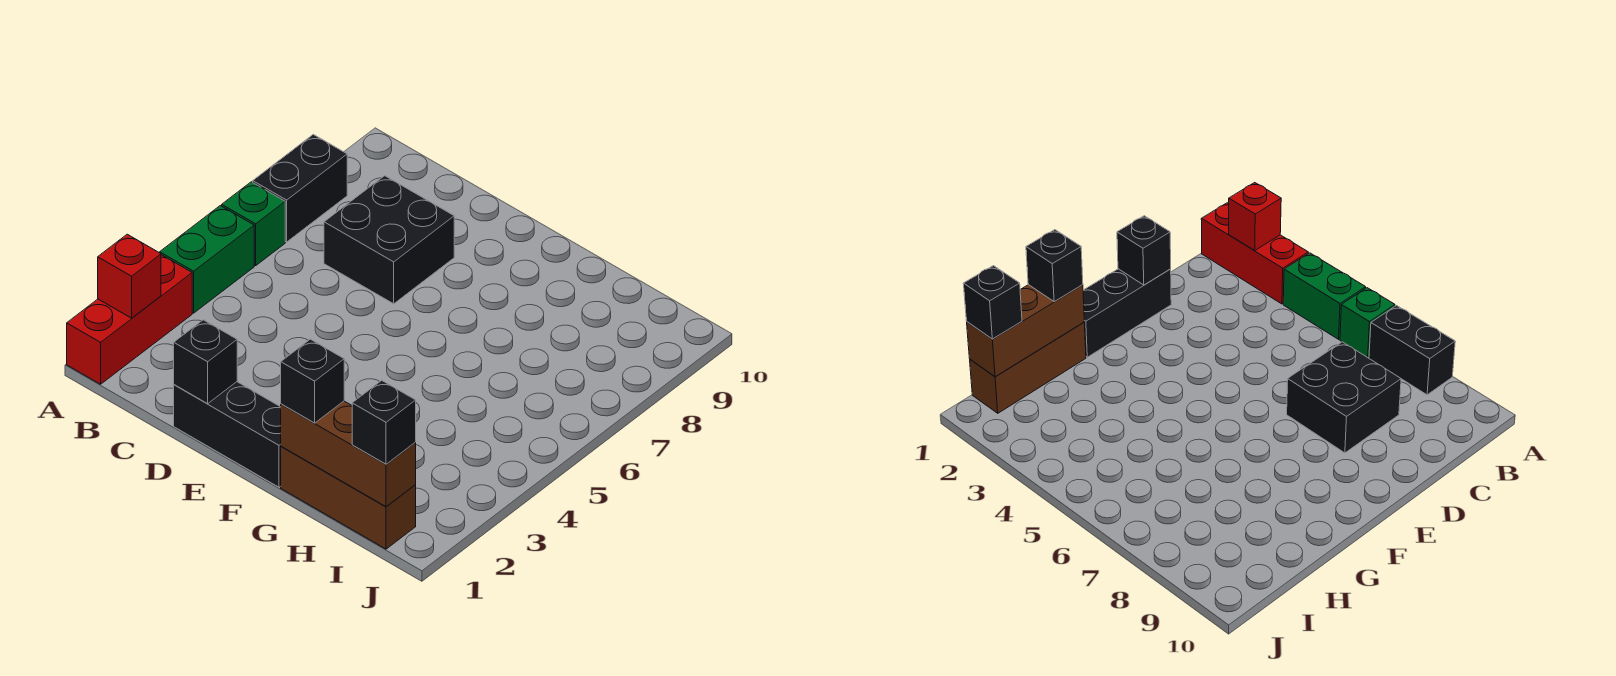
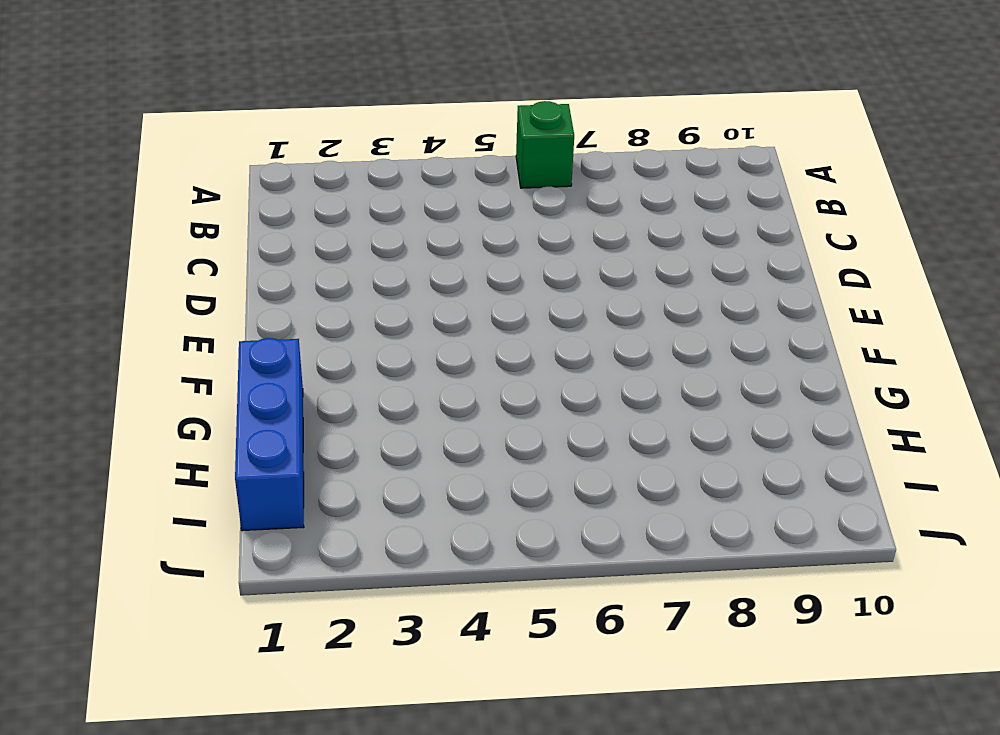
blue 1x3 brick [235,338,304,531] -> brown 1x3 brick [281,446,416,549]
none -> red 1x3 brick [67,255,192,384]
none -> green 1x2 brick [160,206,254,313]
none -> black 1x2 brick [253,134,347,242]

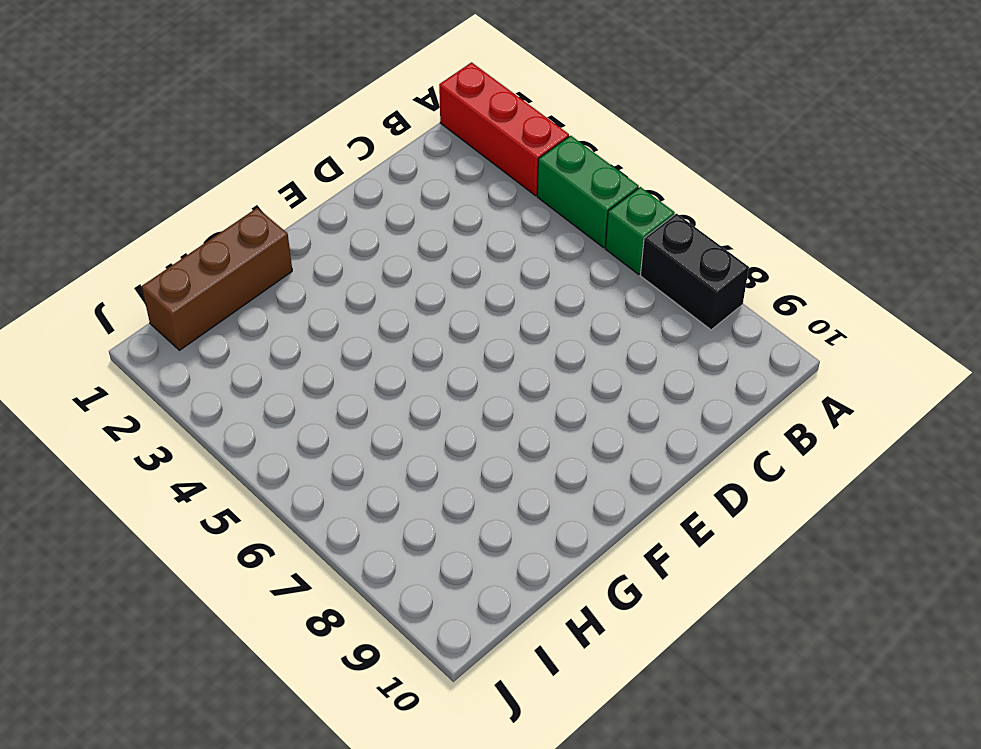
none -> black 2x2 brick [324,176,454,304]
none -> black 1x3 brick [174,382,281,487]
none -> red 1x1 brick [98,234,161,318]

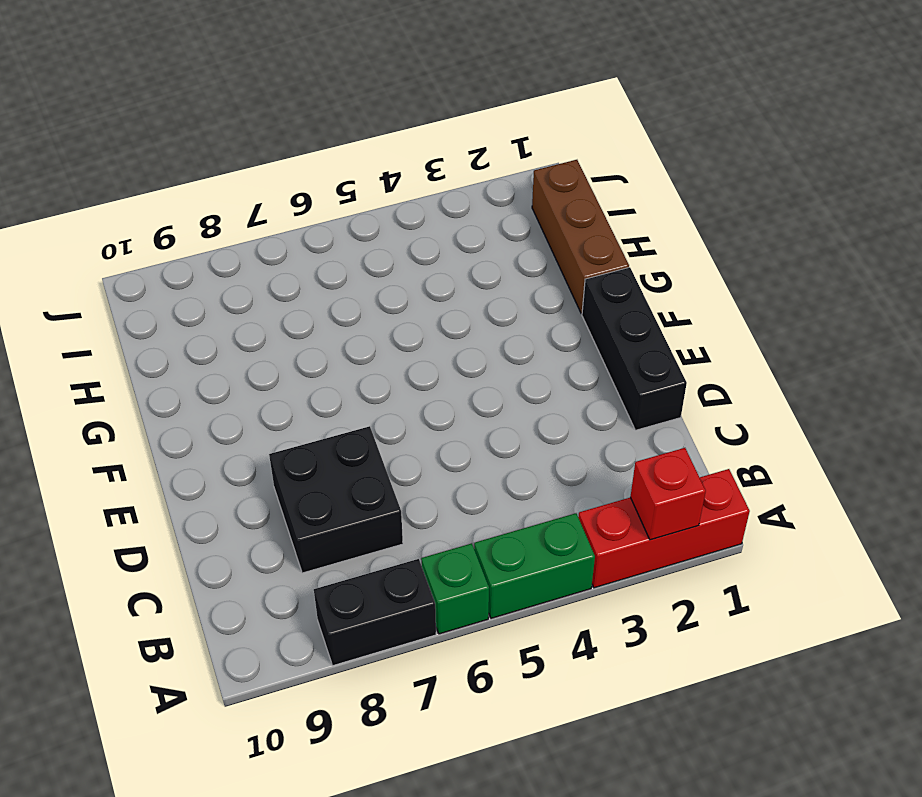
none -> black 1x1 brick [174,320,237,404]
none -> brown 1x3 brick [281,401,416,507]
none -> black 1x1 brick [281,339,344,423]

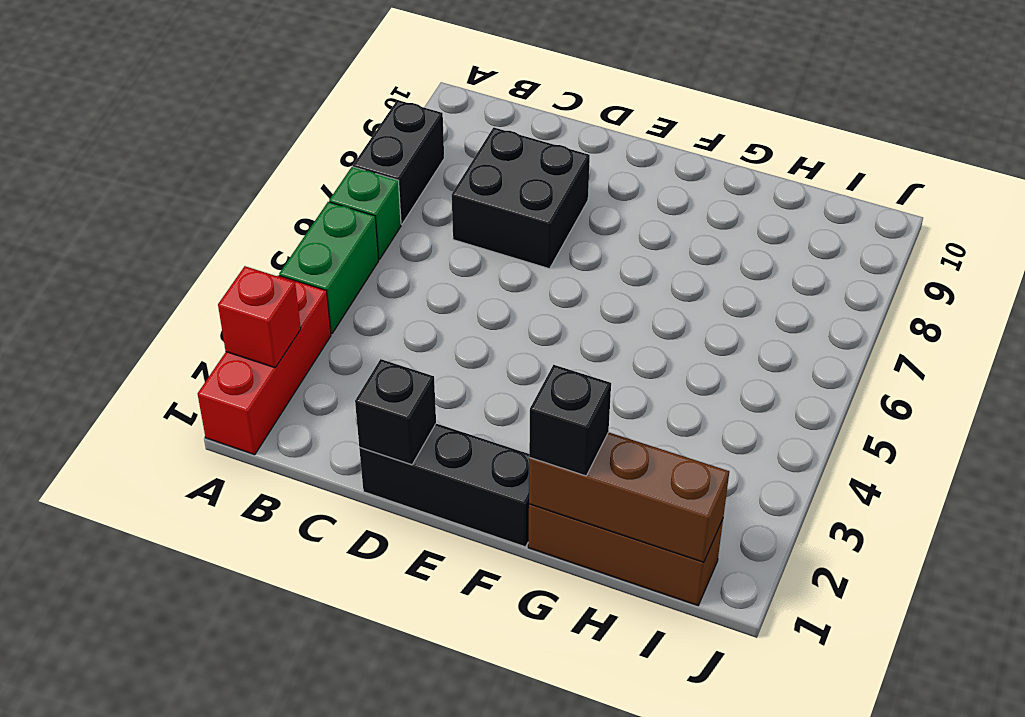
none -> black 1x1 brick [352,380,416,464]

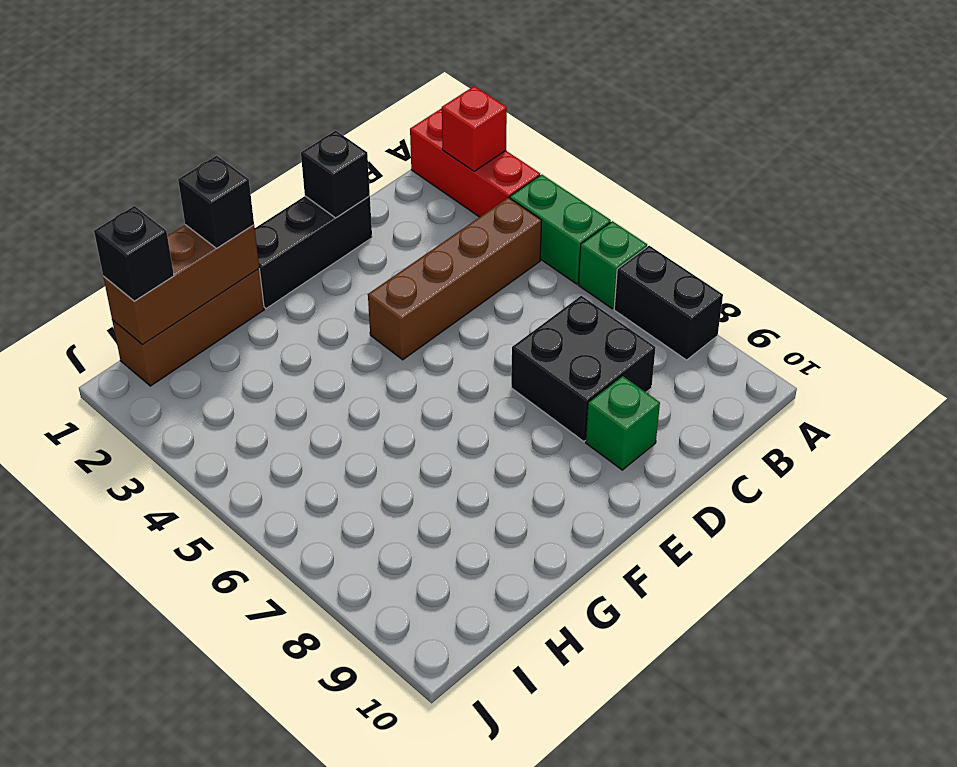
brown 1x4 brick [368,197,542,360] -> none
green 1x1 brick [586,376,660,470] -> none

